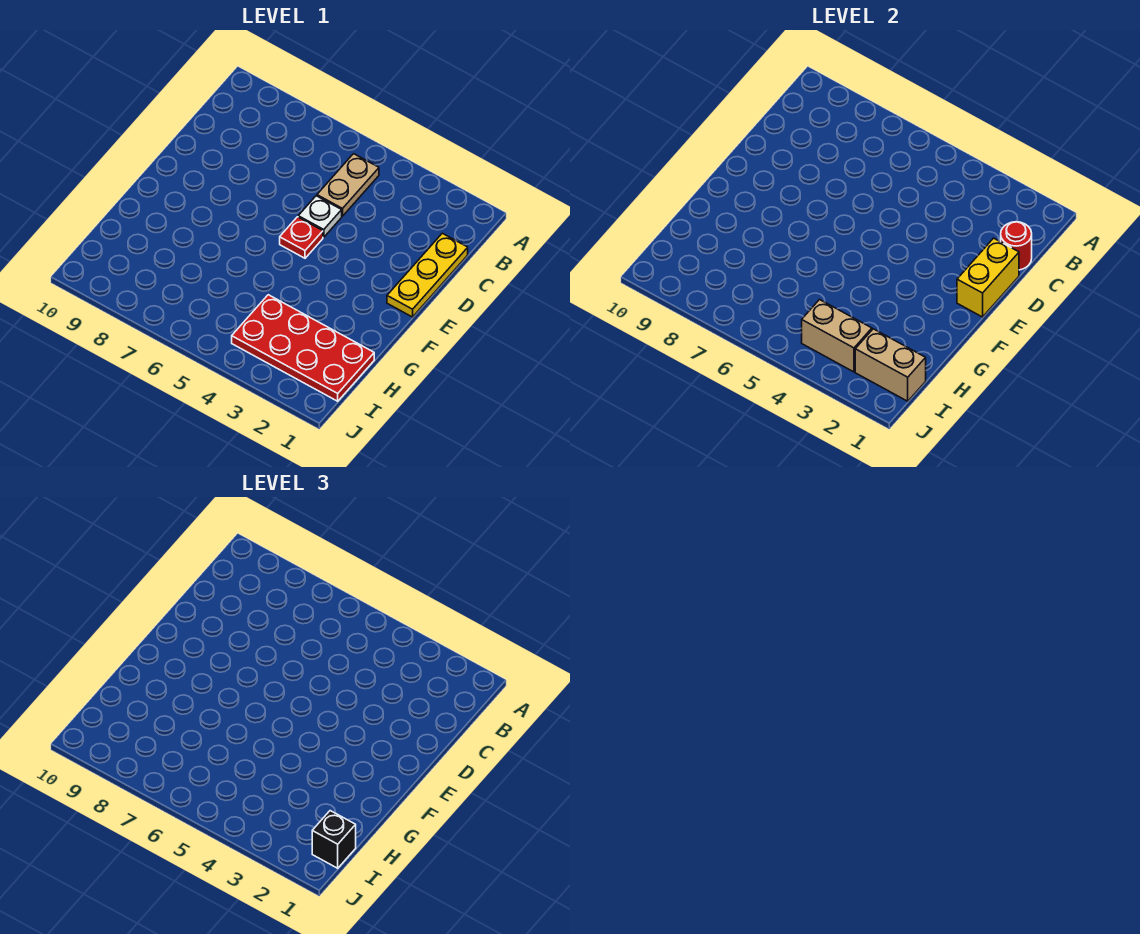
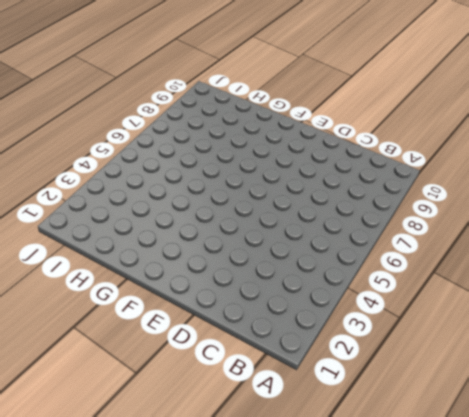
none -> tan 1x2 plate [317,154,379,216]
none -> yellow 1x3 plate [387,233,468,317]

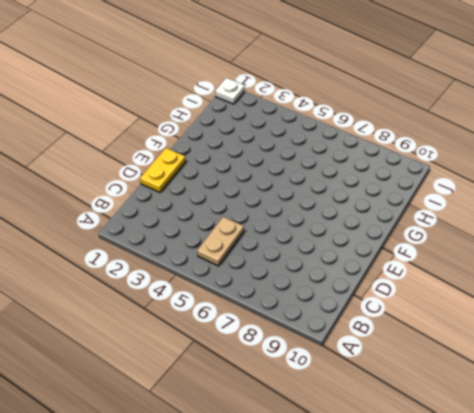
yellow 1x2 plate [140,148,185,192] -> yellow 1x3 plate [387,233,468,317]
white 1x1 plate [215,78,245,104] -> white 1x1 plate moved to [298,196,342,237]
none -> red 1x1 plate [280,217,323,258]
none -> red 2x4 plate [232,295,374,401]

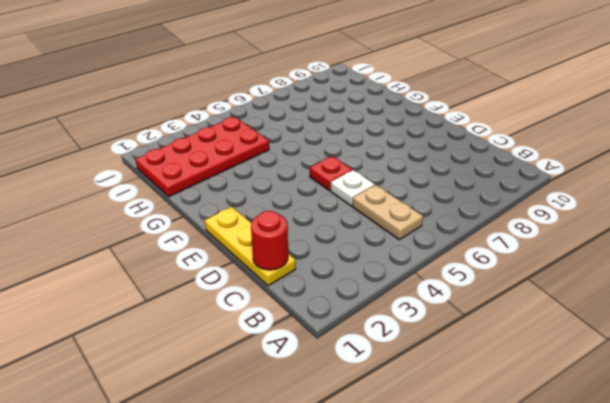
none -> yellow 1x2 brick [957,238,1019,317]
none -> tan 1x2 brick [855,329,926,401]

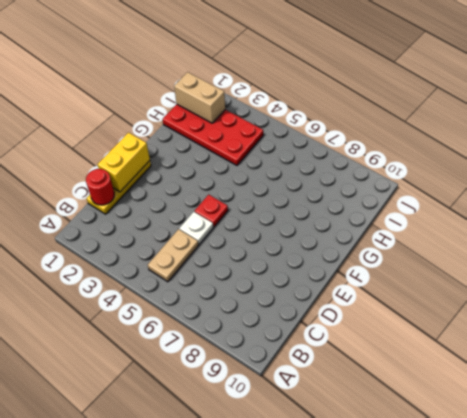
none -> tan 1x2 brick [802,300,872,372]
none -> black 1x1 brick [312,811,356,868]

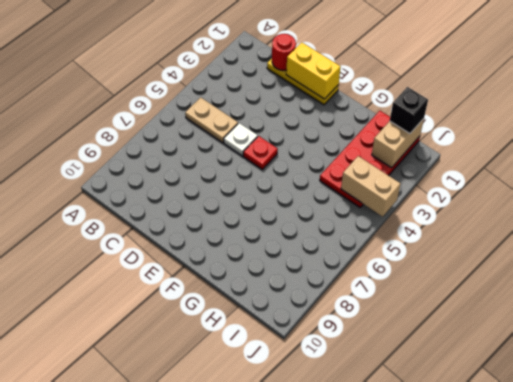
tan 1x2 brick [341,156,401,217] -> tan 1x2 brick turned to [802,300,872,372]

